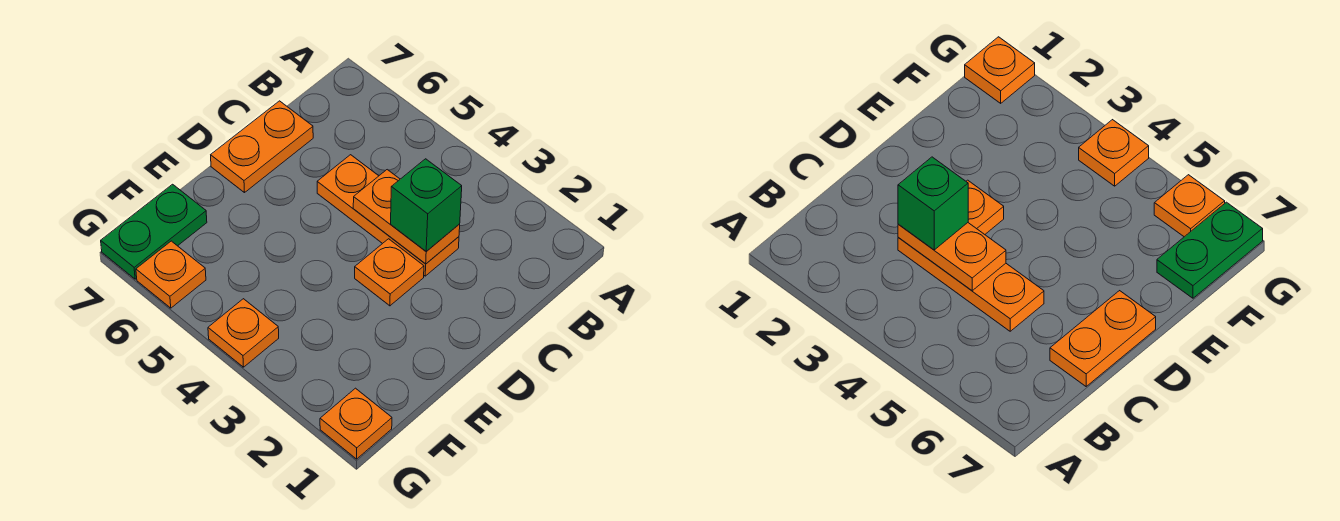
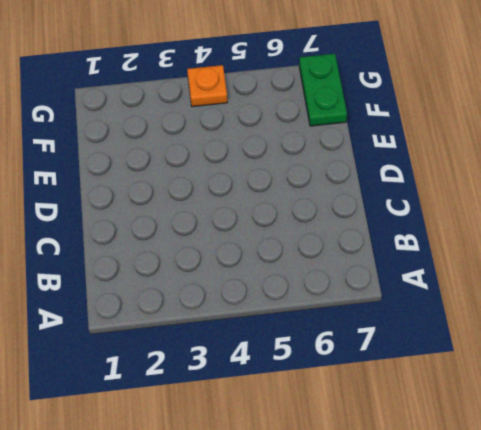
none -> orange 1x3 plate [317,155,459,276]
none -> orange 1x2 plate [211,101,313,193]

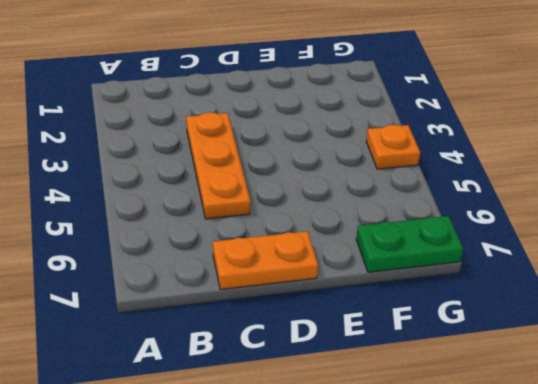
none -> orange 1x1 plate [355,239,424,306]
none -> orange 1x1 plate [320,388,392,459]

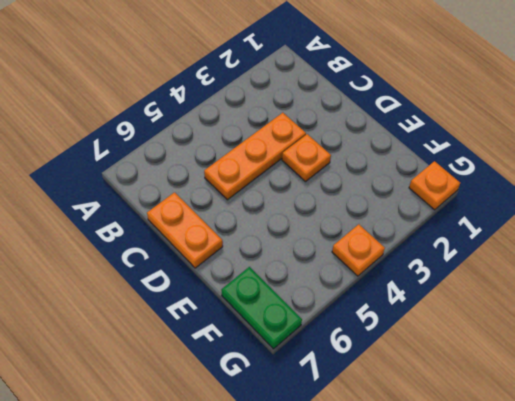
none -> orange 1x1 plate [136,241,206,308]
none -> orange 1x2 plate [353,170,460,264]

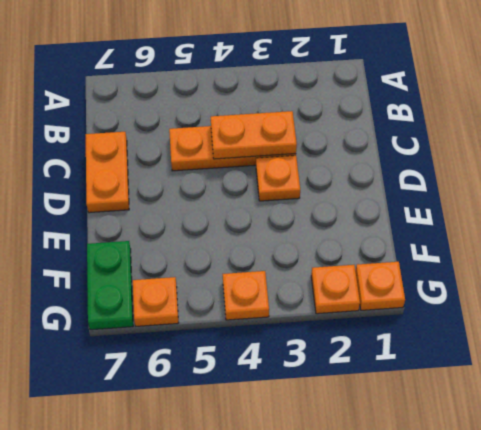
orange 1x1 plate [311,265,360,314] -> none
none -> green 1x1 brick [391,159,462,251]

